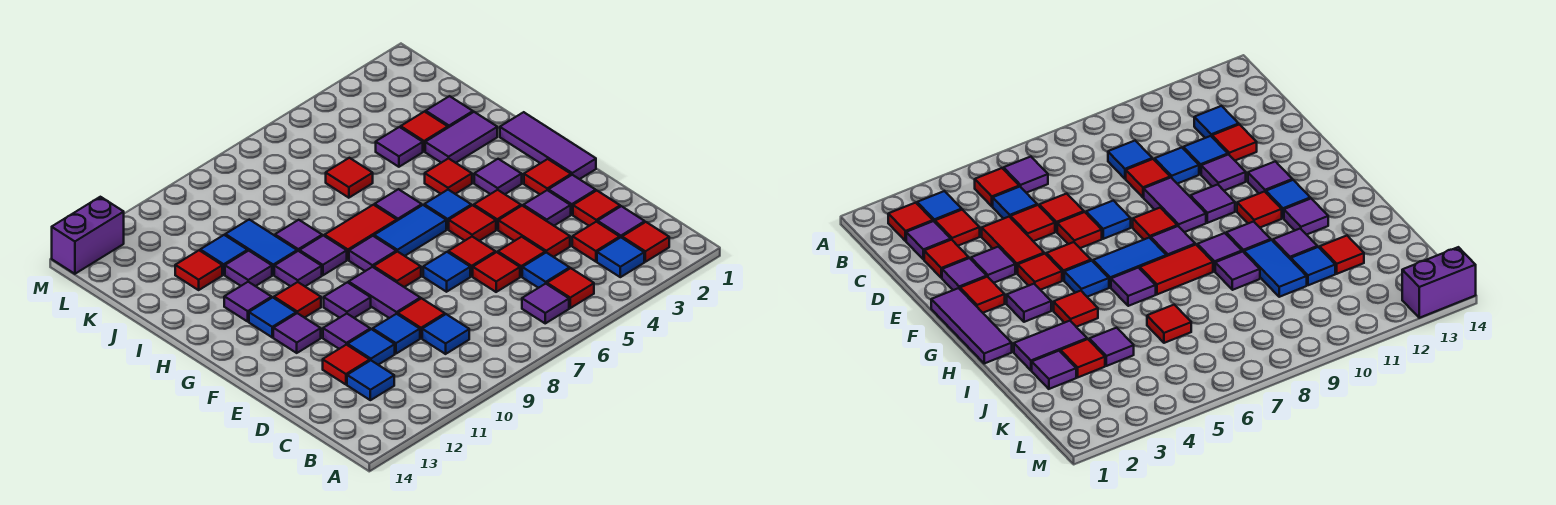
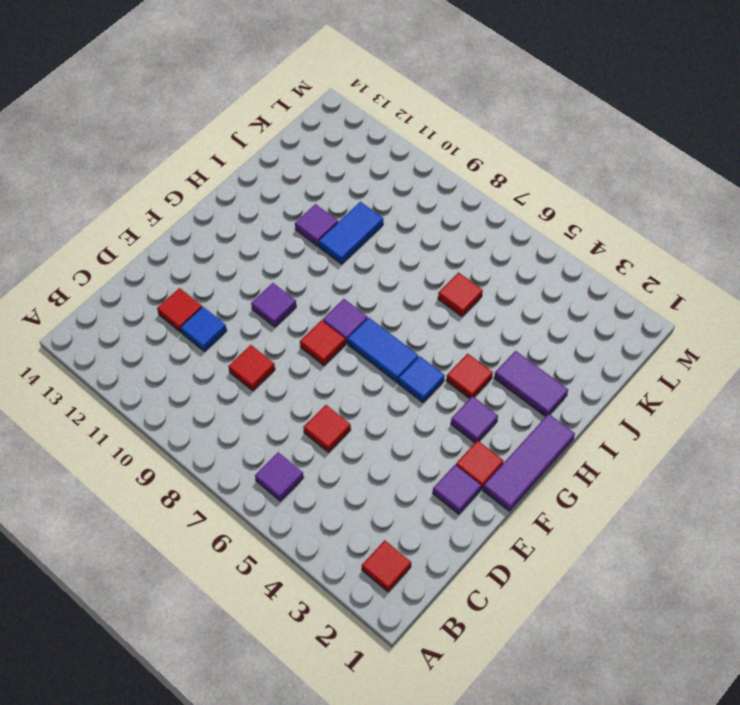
none -> blue 1x1 tile [597,237,644,277]
none -> red 1x1 tile [547,268,594,308]
none -> purple 1x1 tile [598,206,645,238]
none -> red 1x1 tile [572,222,620,262]

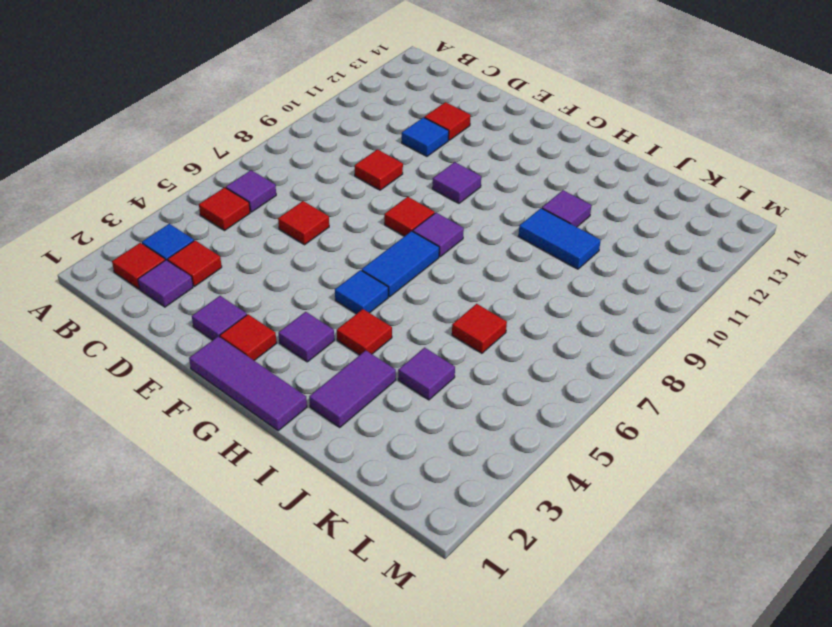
none -> blue 1x1 tile [522,253,570,288]
none -> blue 1x1 tile [422,314,469,354]
none -> blue 1x1 tile [347,361,394,400]
none -> red 1x1 tile [573,191,620,226]

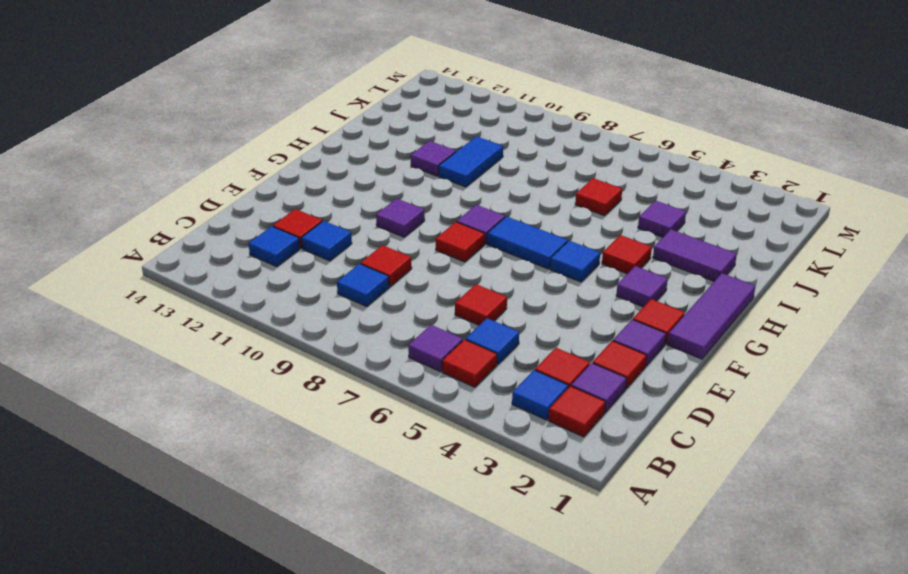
none -> red 1x2 tile [498,206,570,257]
none -> red 1x1 tile [498,237,545,276]
none -> blue 1x1 tile [373,314,420,354]
none -> purple 1x1 tile [523,190,571,226]

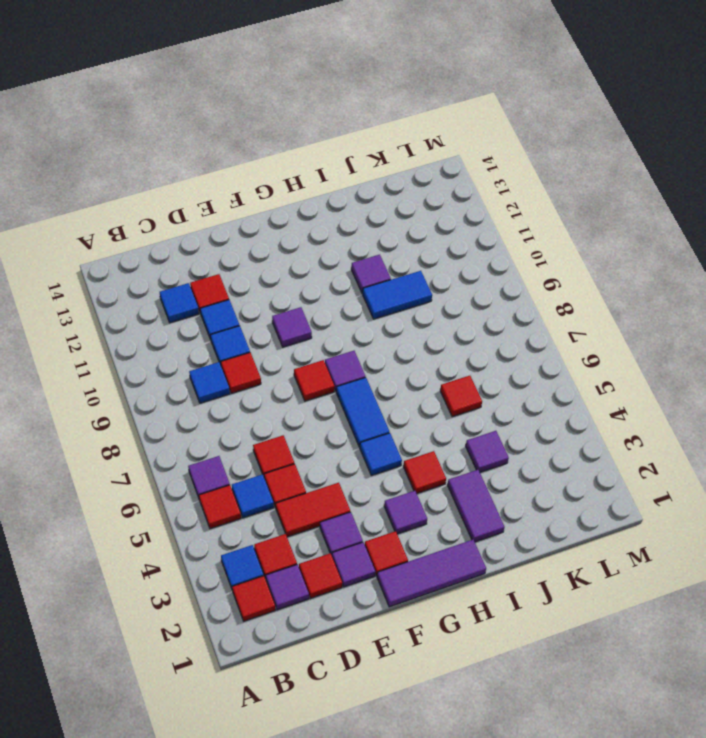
none -> red 1x1 tile [448,237,495,276]
none -> blue 1x1 tile [423,252,470,292]
none -> purple 1x2 tile [349,267,420,318]
none -> purple 1x1 tile [323,314,370,349]

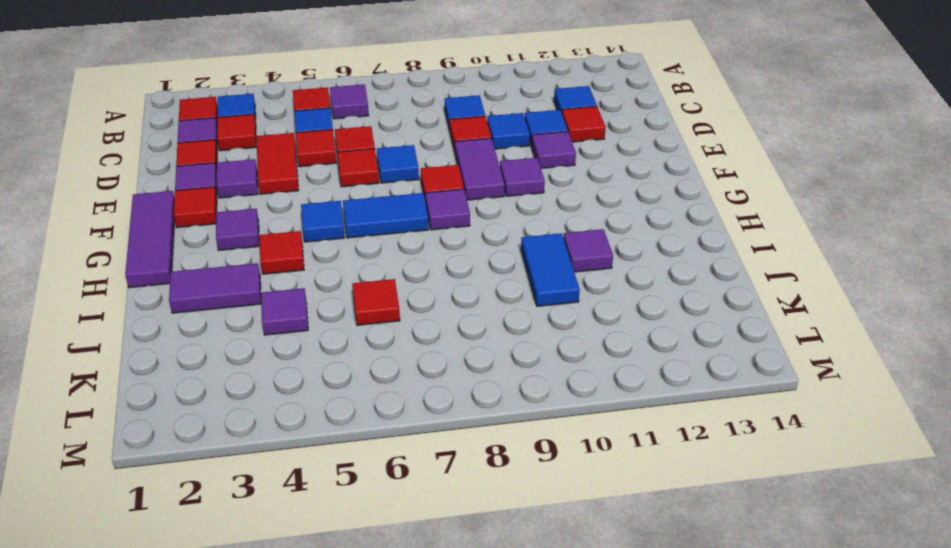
none -> red 1x1 tile [474,190,521,230]
none -> red 1x1 tile [449,205,496,241]
none -> purple 1x1 tile [273,313,321,353]
none -> red 1x1 tile [274,282,321,318]

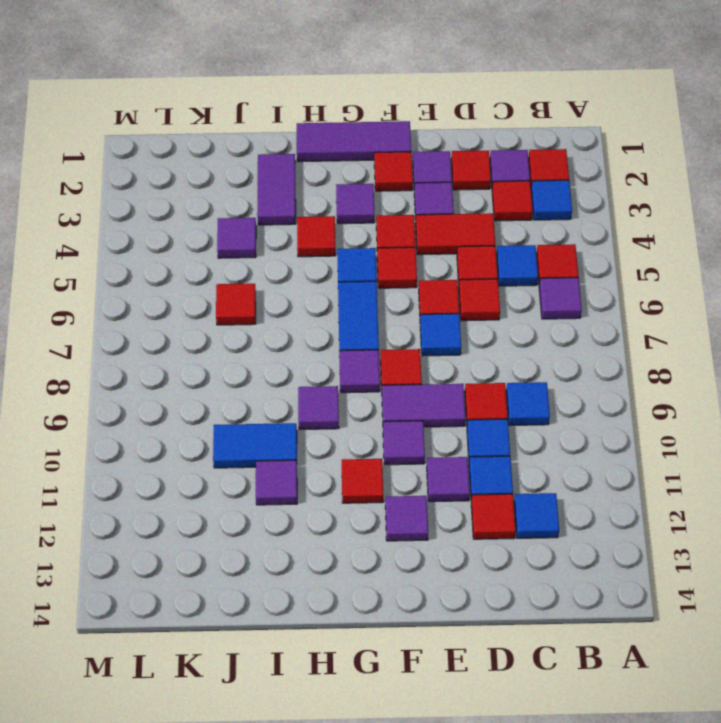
none -> blue 1x1 tile [249,298,296,337]
none -> purple 1x1 tile [375,189,422,221]
none -> red 1x2 tile [325,205,397,260]
none -> purple 1x1 tile [274,251,322,286]

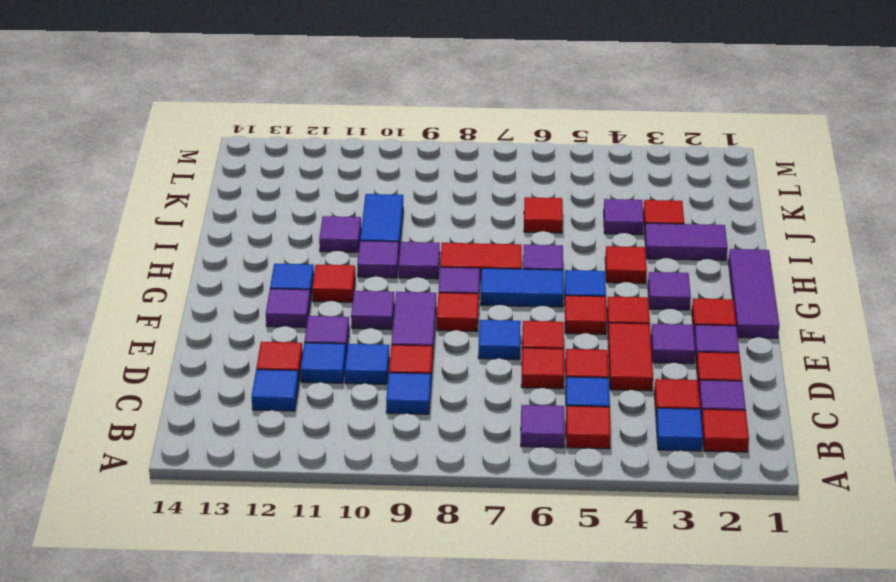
none -> purple 1x1 tile [224,282,272,321]
none -> purple 1x1 tile [275,220,322,251]
none -> purple 1x1 tile [426,96,473,128]
none -> blue 1x1 tile [200,235,248,275]

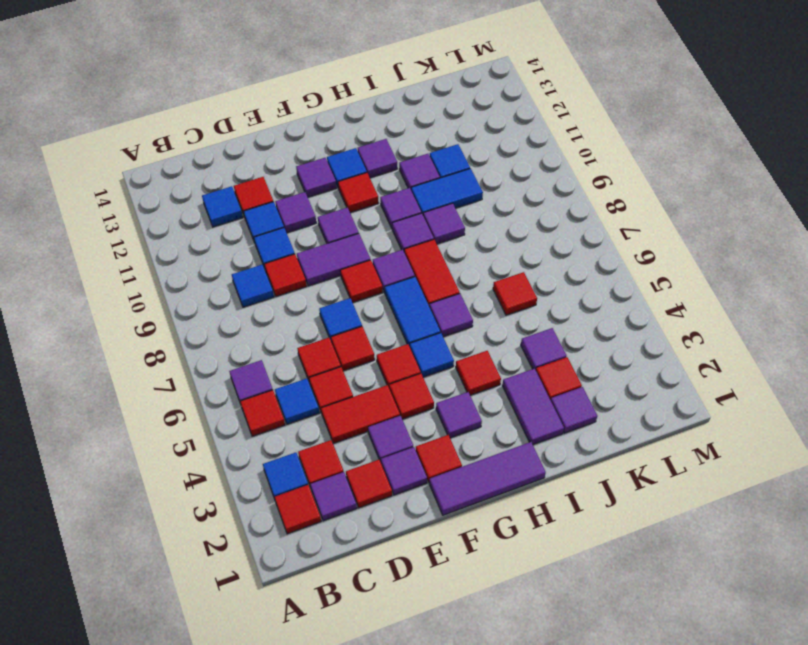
none -> red 1x1 tile [175,250,222,290]
none -> purple 1x2 brick [52,197,124,274]

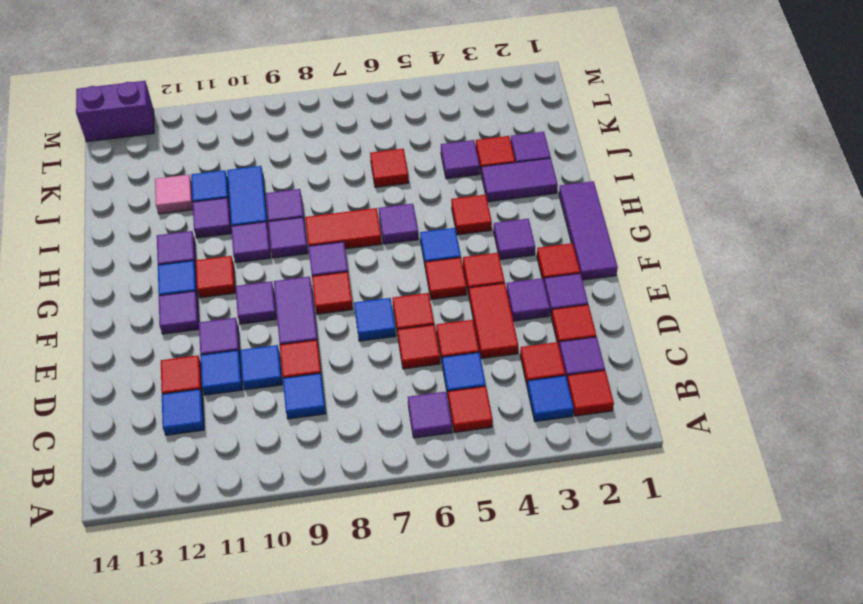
pink 1x1 tile [155,175,193,214] -> red 1x1 tile [175,250,222,290]
none -> blue 1x2 tile [374,205,446,256]

